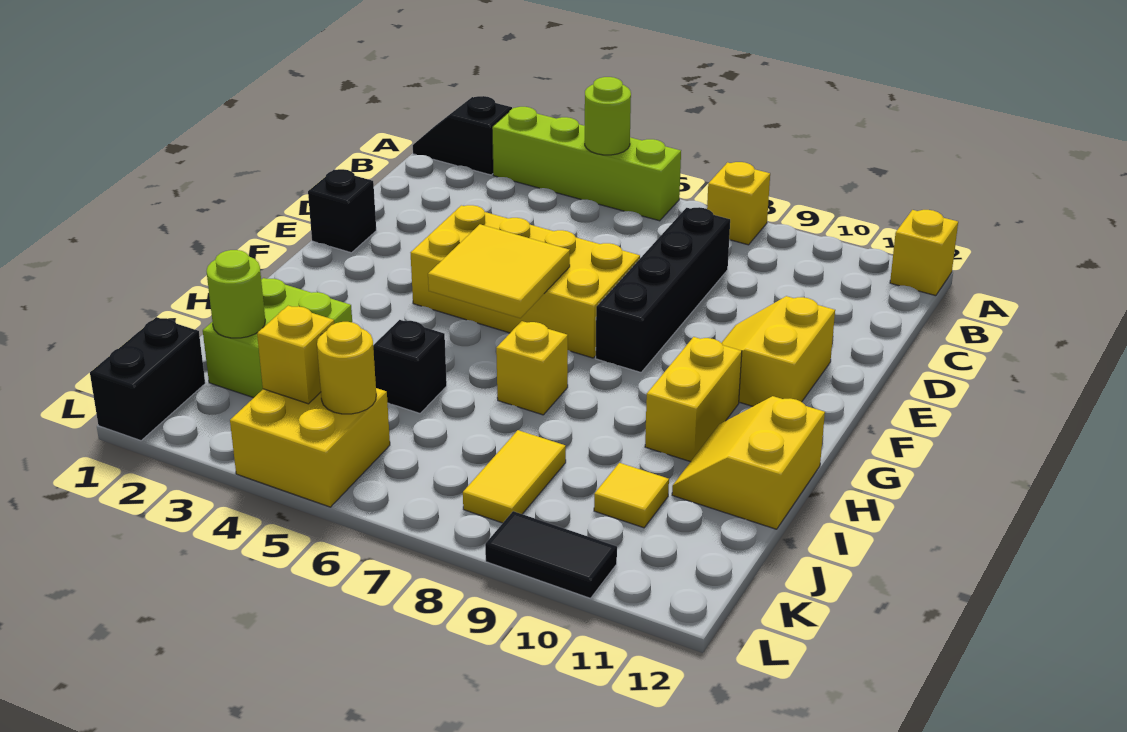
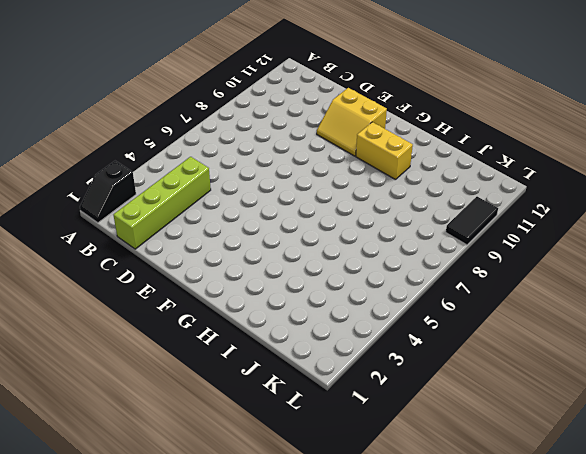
lime 1x4 brick [113,157,211,249] -> lime 1x4 brick moved to [492,107,681,221]
none -> yellow 1x1 brick [707,162,770,245]
none -> yellow 1x1 brick [890,210,958,296]
none -> black 1x4 brick [596,207,730,372]

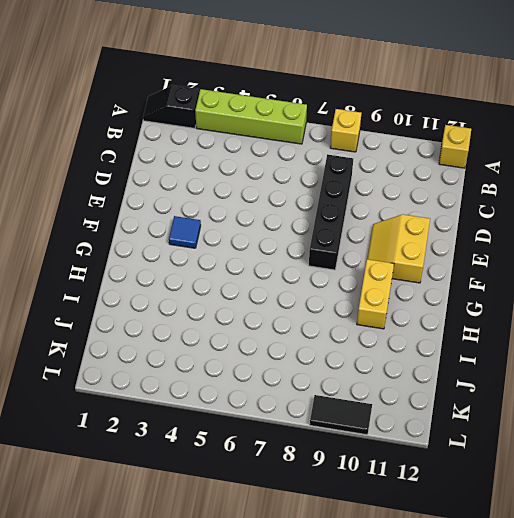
blue 1x1 tile [169,216,201,248] -> none
none -> black 1x1 brick [308,169,376,253]
none -> yellow 2x4 brick [411,205,640,358]
none -> yellow 1x1 brick [496,321,568,415]

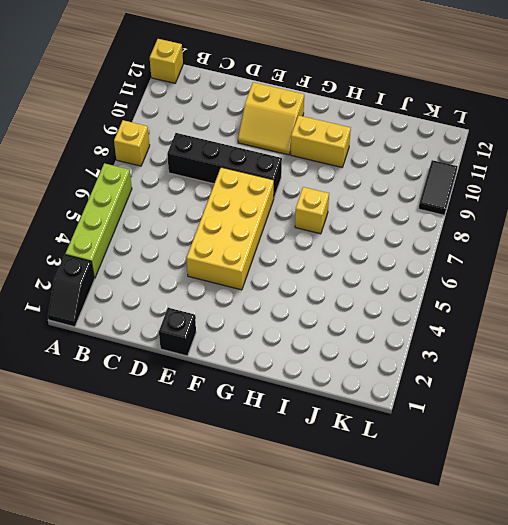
none -> yellow 2x2 slope [672,396,825,529]
none -> lime 2x2 brick [203,278,352,398]
none -> black 1x1 brick [373,320,447,413]

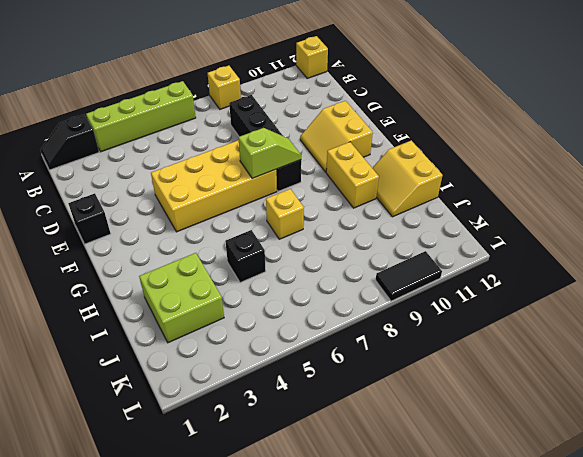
lime 1x2 slope [238,128,301,179] -> none
none -> yellow 1x2 tile [463,430,566,523]
none -> yellow 1x1 tile [594,463,669,528]
none -> black 1x2 brick [90,317,205,441]

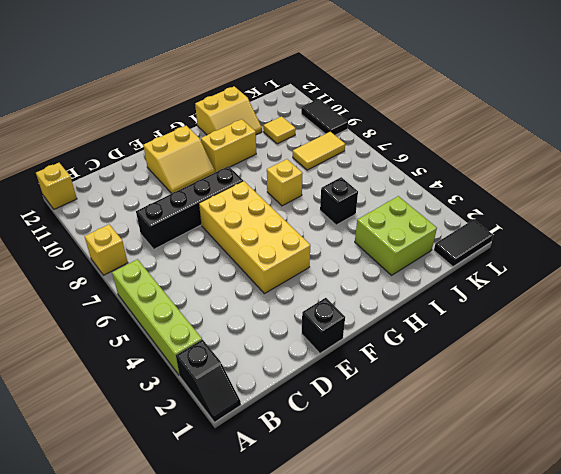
black 1x2 tile [434,220,493,267] -> black 1x2 brick [90,317,205,441]
none -> yellow 2x2 brick [230,388,390,507]
none -> lime 1x1 round brick [585,77,631,155]
none -> yellow 2x2 tile [428,224,570,318]

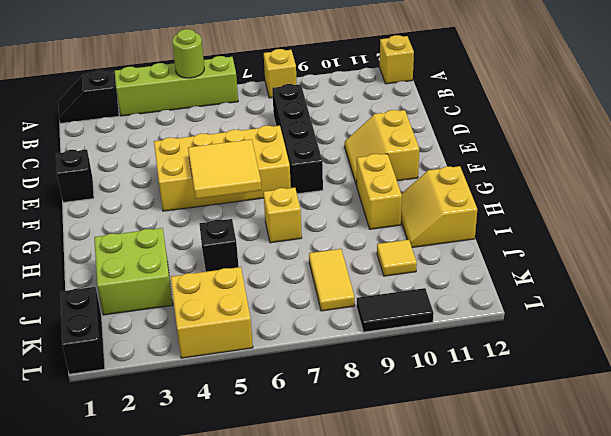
none -> lime 1x1 round brick [207,250,265,338]
none -> yellow 1x1 brick [257,306,334,404]
none -> yellow 1x1 round brick [317,322,376,414]

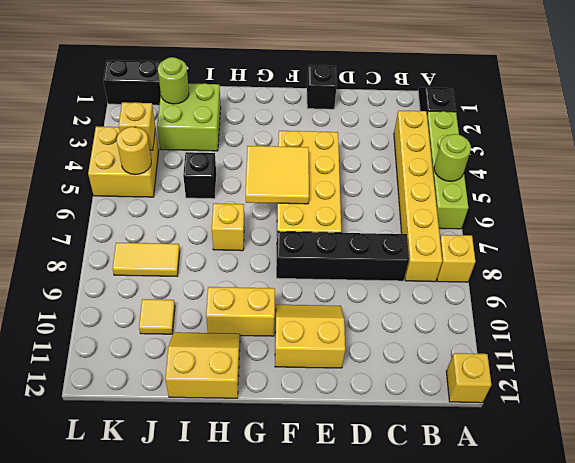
yellow 1x6 brick [394,111,442,282] -> none
none -> black 1x2 tile [485,511,617,598]

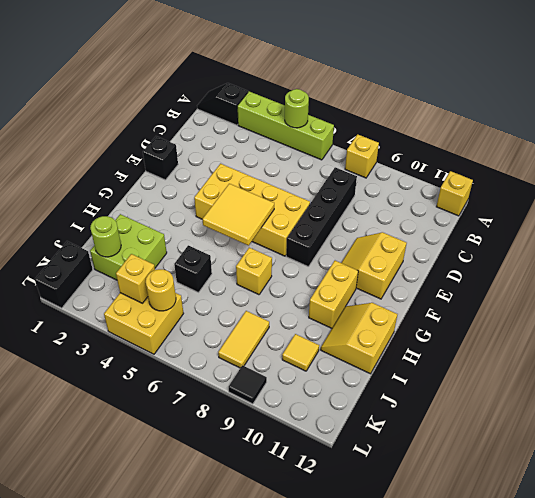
black 1x1 tile [229,365,267,404] -> black 1x2 tile [485,511,617,598]

